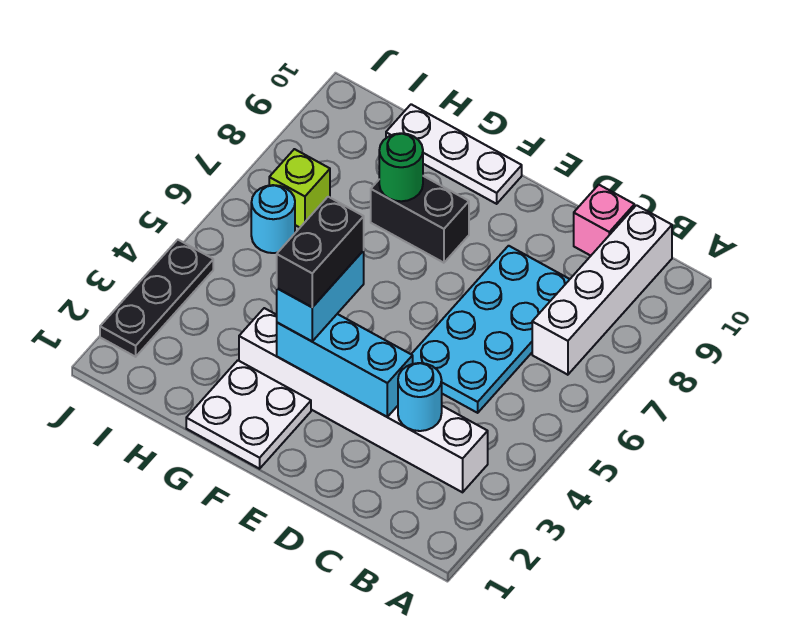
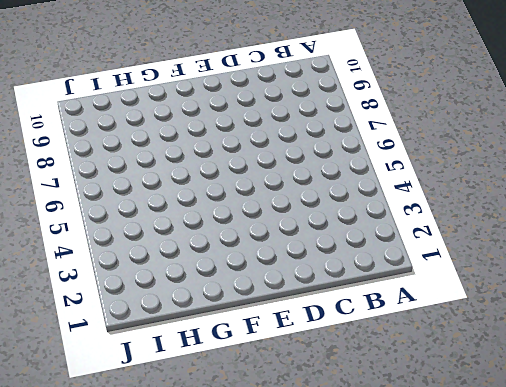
none -> white 1x6 brick [239,308,488,492]
none -> white 1x4 brick [532,205,672,375]
none -> cyan 2x4 plate [411,246,570,413]

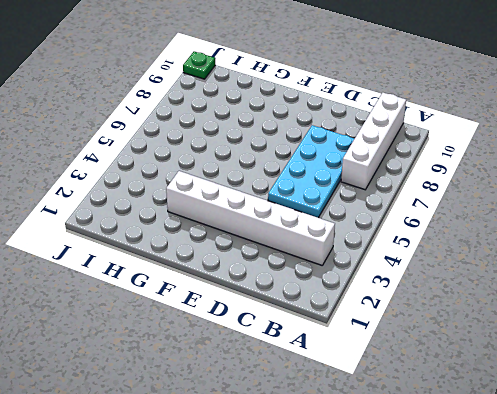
green 1x1 plate [183,52,215,79] -> none
none -> pink 1x1 brick [574,185,634,256]
none -> white 2x2 plate [186,360,311,469]
none -> black 1x2 brick [371,176,469,263]

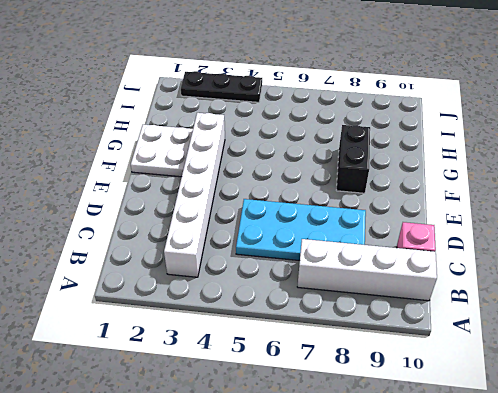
none -> white 1x3 plate [386,104,522,204]
none -> cyan 1x1 round brick [251,185,295,253]
none -> lime 1x1 brick [269,149,330,227]

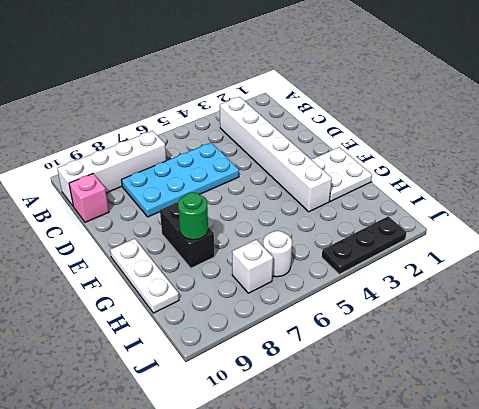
white 1x1 round brick [263,231,292,277] -> cyan 1x1 round brick [251,185,295,253]
white 1x1 brick [232,240,273,293] -> lime 1x1 brick [269,149,330,227]
none -> cyan 1x1 round brick [398,363,442,431]
none -> cyan 1x3 brick [277,314,413,417]
none -> cyan 1x2 brick [277,251,364,341]

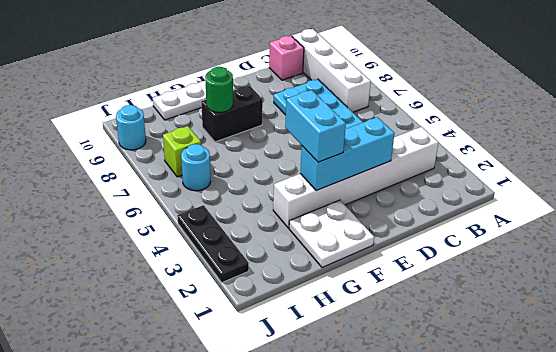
cyan 1x1 round brick [116,105,146,150] -> cyan 1x1 round brick moved to [398,363,442,431]
none -> black 1x2 brick [277,197,364,307]

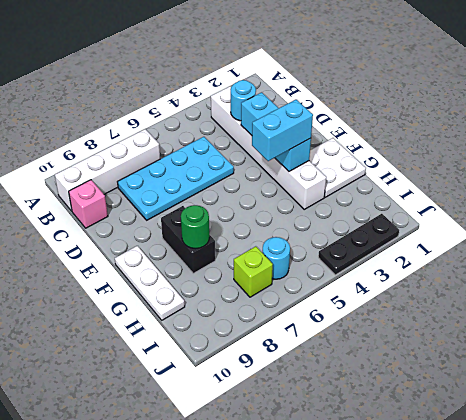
none -> black 1x2 brick [277,197,364,307]

